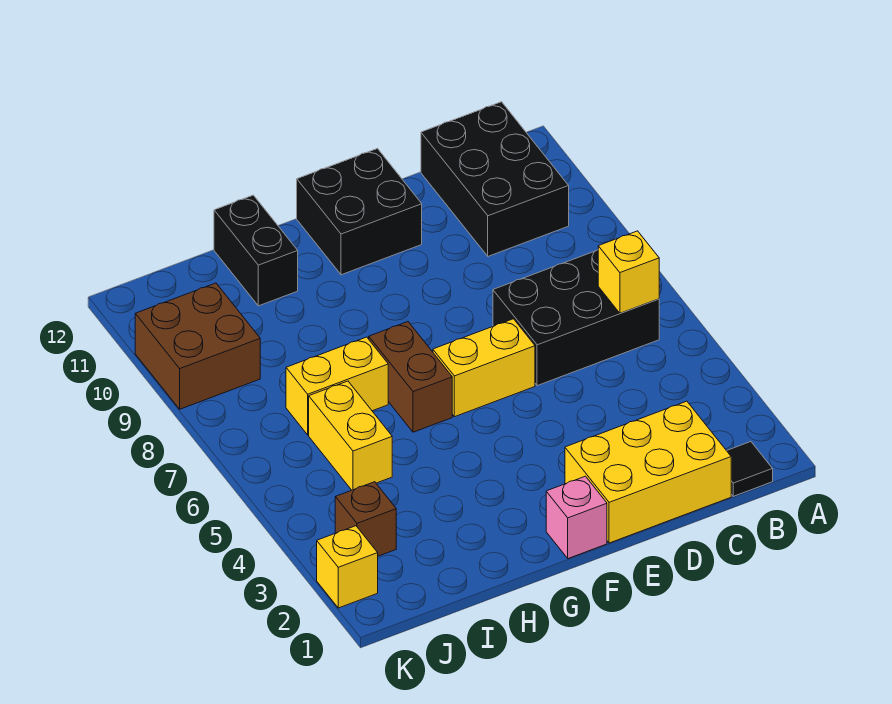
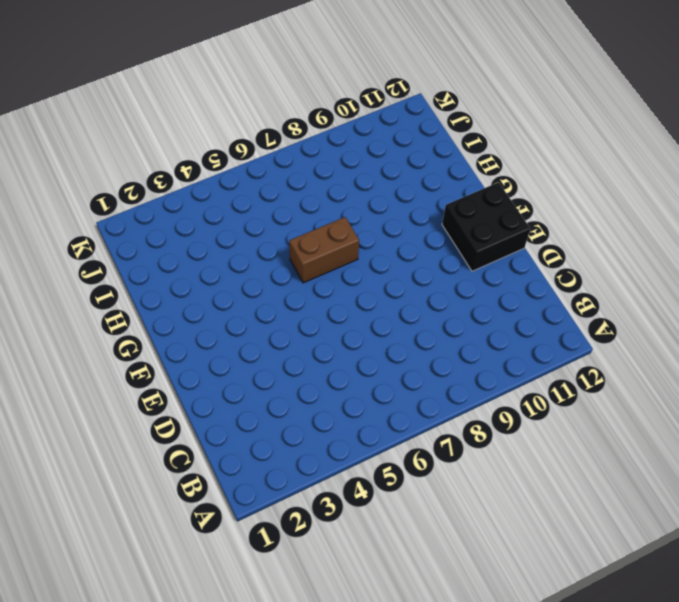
none -> black 1x1 tile [727,442,773,496]
none -> black 2x3 brick [493,250,659,386]
none -> black 2x3 brick [421,102,569,256]

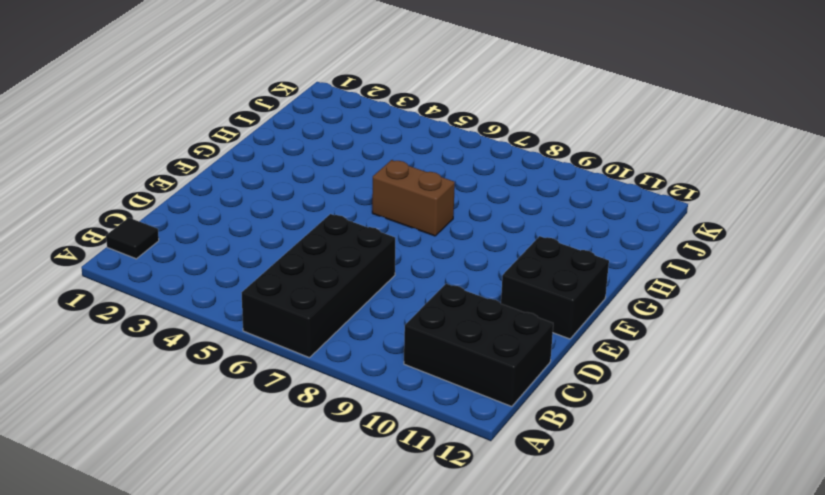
black 2x4 brick [242,214,395,358] -> black 2x3 brick [493,250,659,386]
none -> yellow 2x3 brick [565,401,731,543]
none -> yellow 1x2 brick [433,319,535,417]
none -> pink 1x1 brick [546,476,607,559]

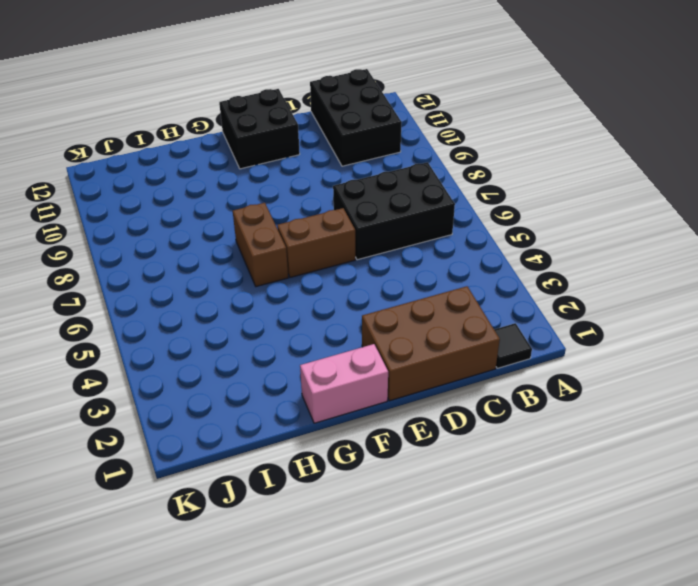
brown 2x3 brick [362,286,500,401] -> yellow 2x3 brick [565,401,731,543]
brown 1x2 brick [277,208,355,277] -> yellow 1x2 brick [433,319,535,417]
pink 1x2 brick [300,344,388,423] -> pink 1x1 brick [546,476,607,559]
none -> yellow 1x2 brick [286,337,388,435]
none -> black 1x2 brick [214,195,298,306]
none -> yellow 1x2 brick [309,381,392,490]

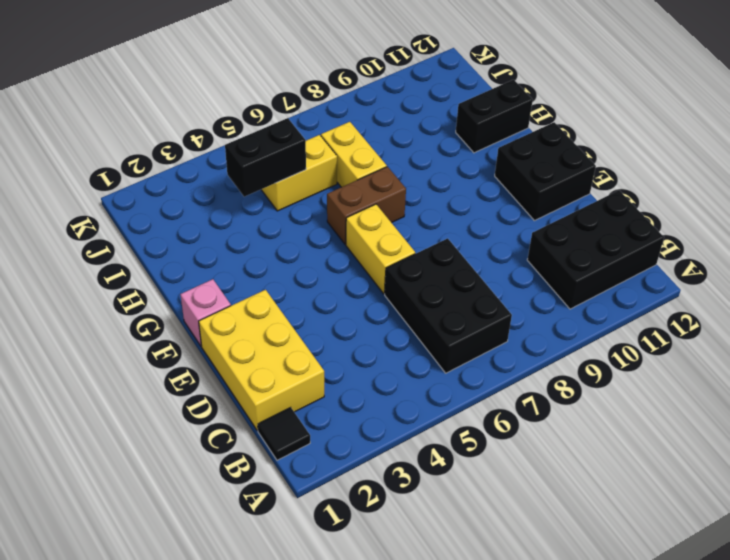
black 1x2 brick [225,118,306,197] -> none
none -> brown 1x1 brick [335,482,396,556]
none -> brown 2x2 brick [135,283,260,409]
none -> yellow 1x1 brick [317,526,378,608]

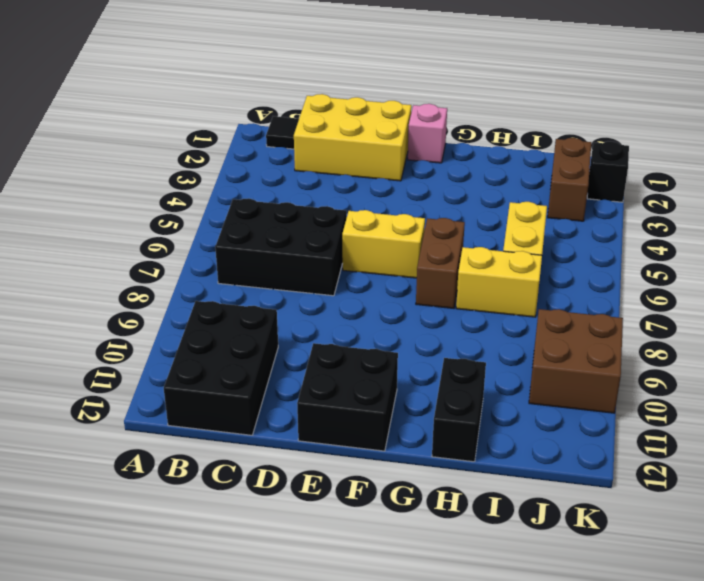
brown 1x2 brick [548,138,591,221] -> brown 1x1 brick [335,482,396,556]
black 1x1 brick [587,141,629,202] -> yellow 1x1 brick [317,526,378,608]
none -> yellow 1x1 brick [598,231,659,313]

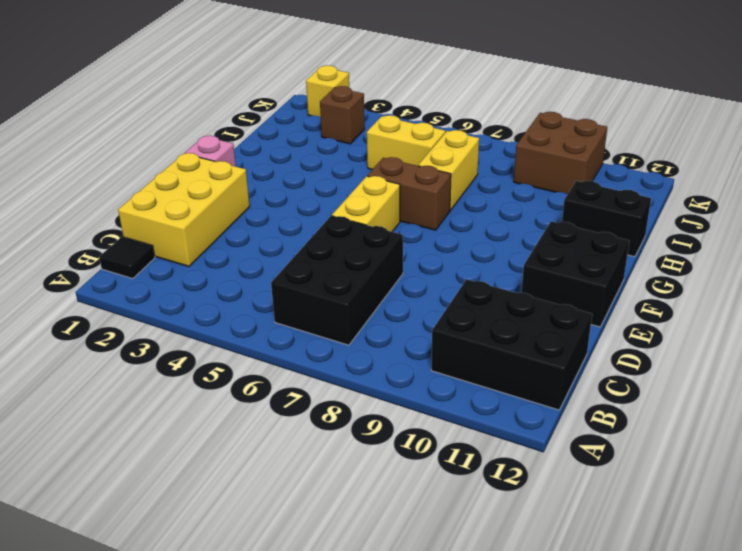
none -> yellow 1x1 brick [598,231,659,313]

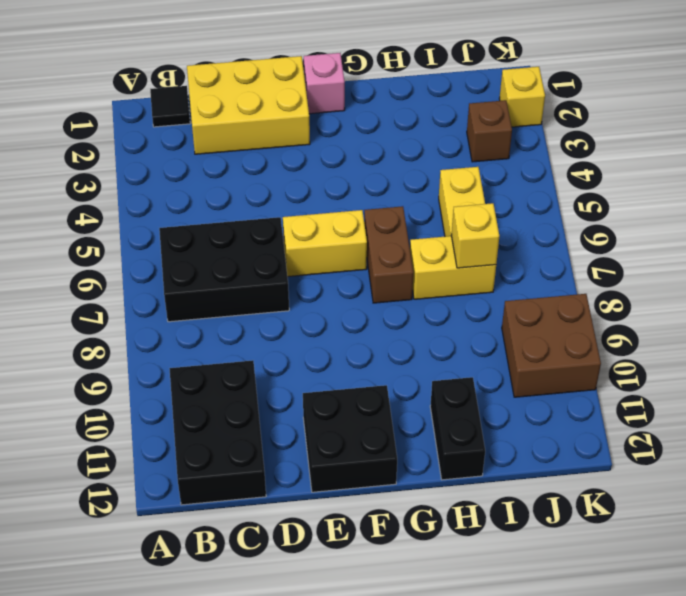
yellow 1x1 brick [451,203,499,268] -> yellow 1x1 brick moved to [598,231,659,313]

